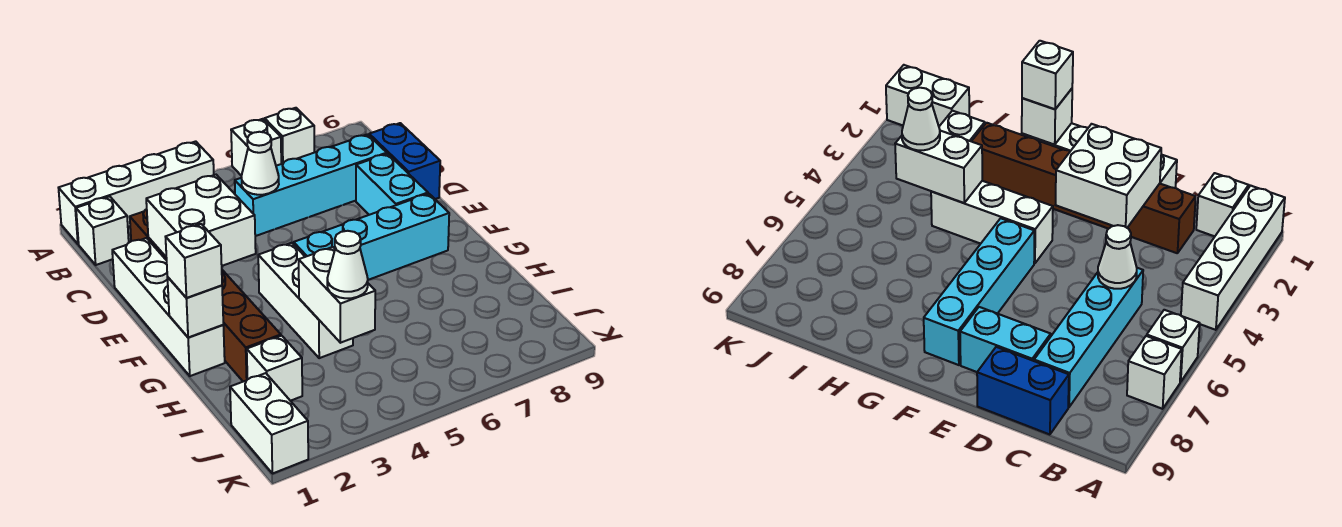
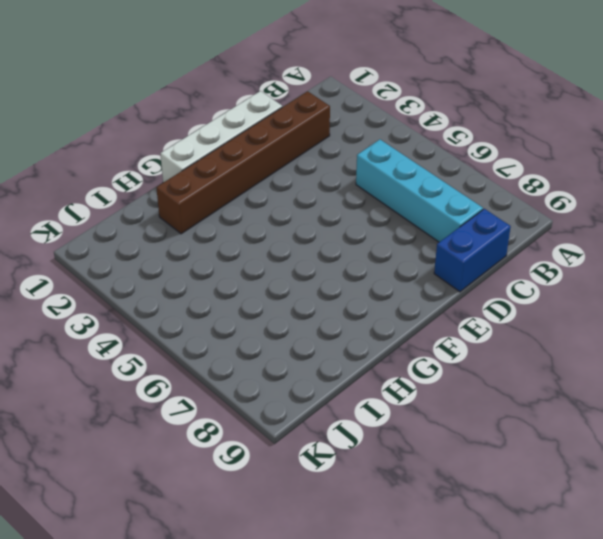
none -> white 1x4 brick [59,141,214,244]
none -> white 1x1 brick [231,119,281,176]
none -> white 1x1 brick [265,108,314,164]

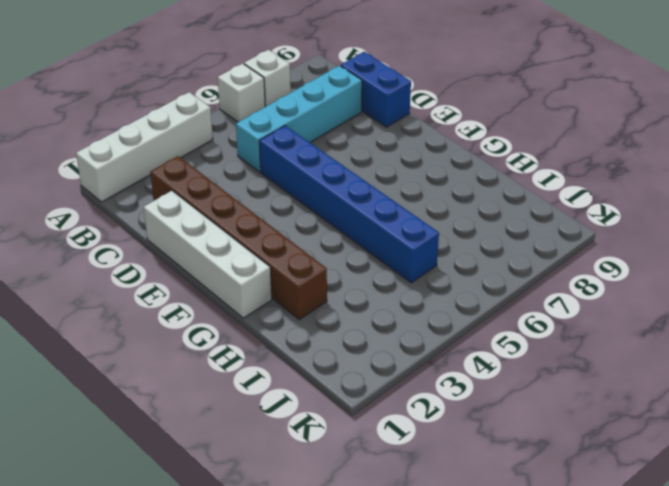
blue 1x6 brick [259,126,439,283] -> cyan 1x4 brick [294,194,449,280]
none -> white 1x1 brick [76,196,129,265]
none -> cyan 1x2 brick [356,154,428,215]
none -> white 1x3 brick [258,243,353,358]

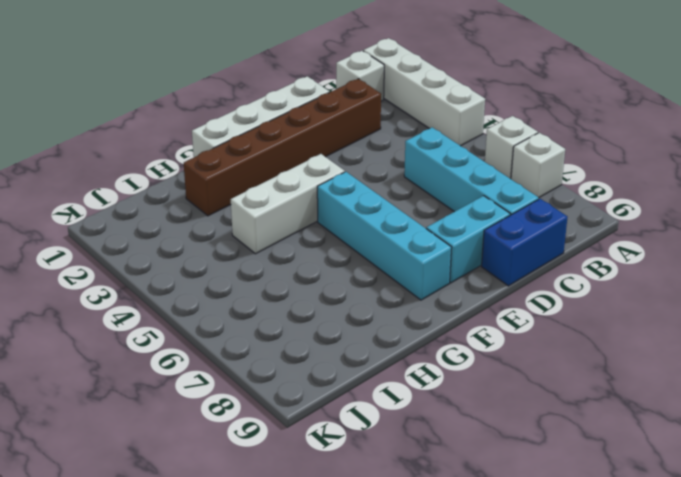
none -> white 1x1 brick [247,336,302,401]
none -> white 1x2 brick [230,373,308,474]
none -> white 1x1 cone [241,132,279,195]

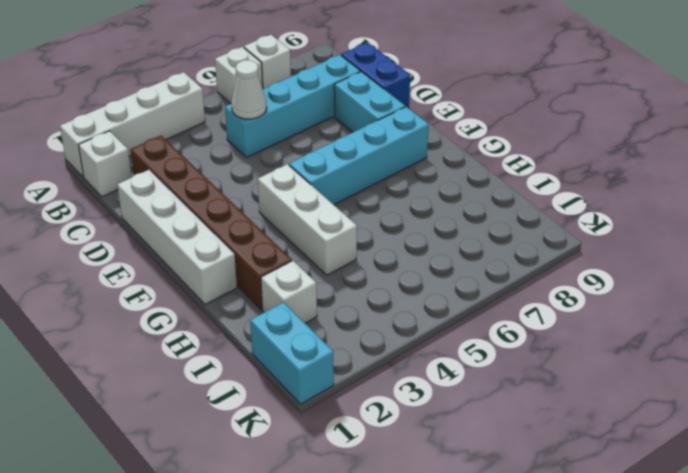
cyan 1x2 brick [250,302,334,404] -> white 1x2 brick [230,373,308,474]
none -> white 2x2 brick [146,175,256,266]
none -> white 1x1 brick [167,277,223,338]
none -> white 1x2 brick [299,247,375,343]

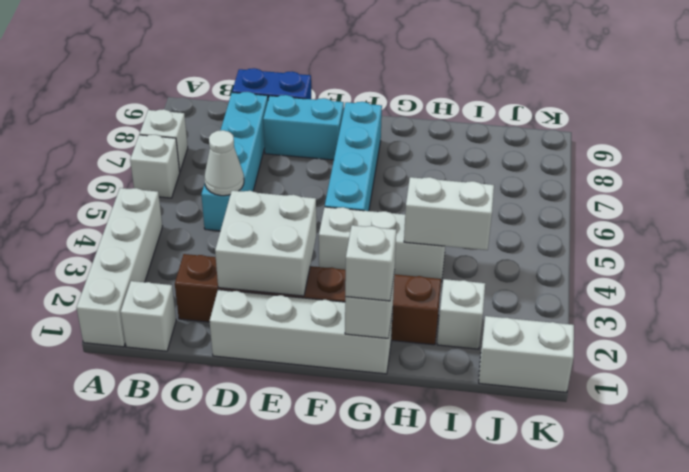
none -> white 1x1 cone [327,231,368,298]

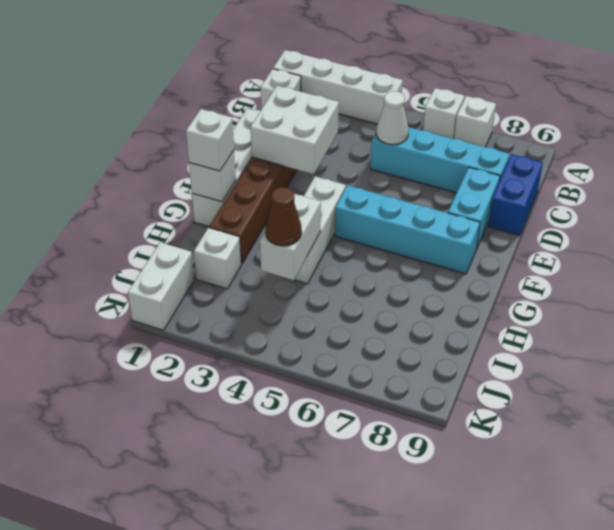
brown 1x1 cone [265,187,302,246] -> white 1x1 cone [327,231,368,298]

